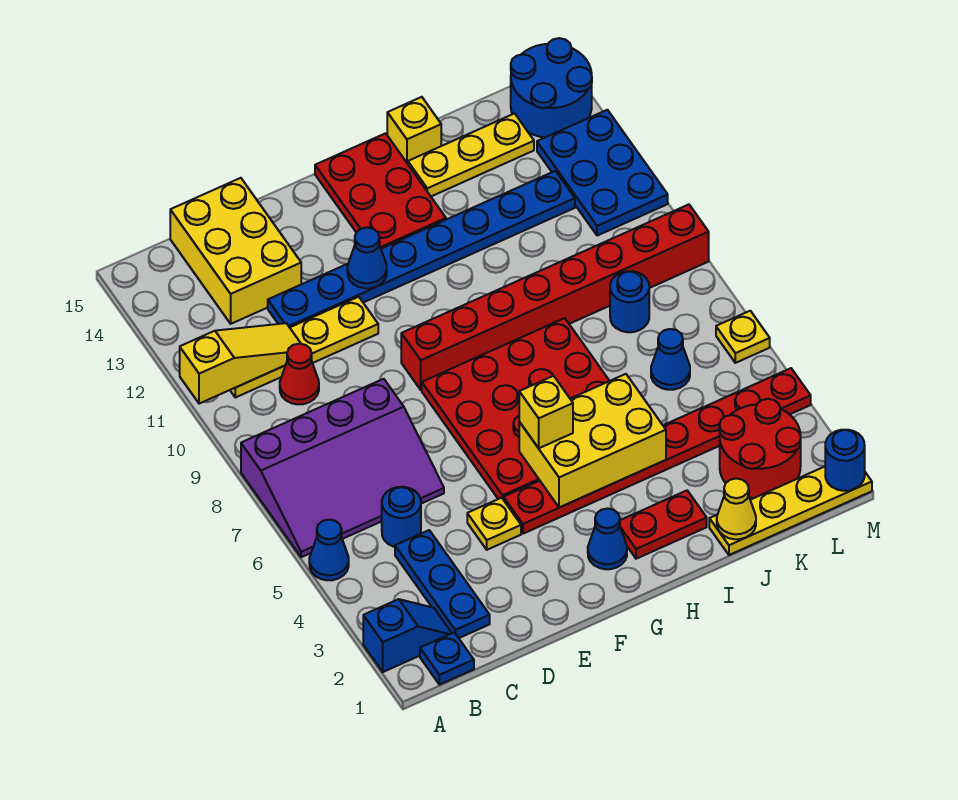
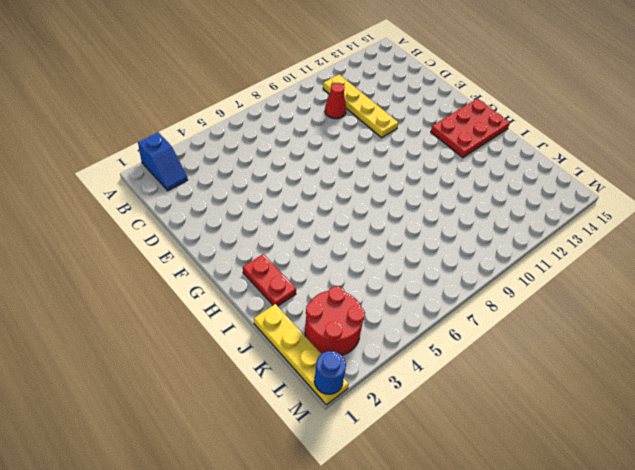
none -> blue 1x1 cone [309,520,349,580]
none -> purple 3x4 slope [241,379,444,557]
none -> blue 1x1 plate [420,633,474,685]
none -> blue 1x3 plate [395,530,490,638]

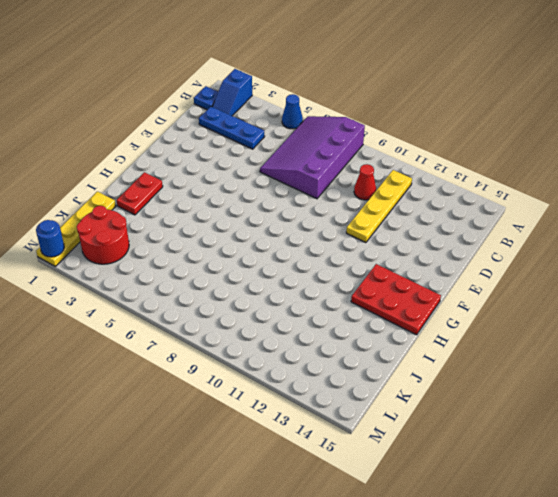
none -> blue 1x1 round brick [382,487,421,547]
none -> yellow 2x3 brick [170,178,301,324]
none -> blue 1x8 plate [268,171,575,327]
none -> yellow 1x1 plate [467,498,521,550]

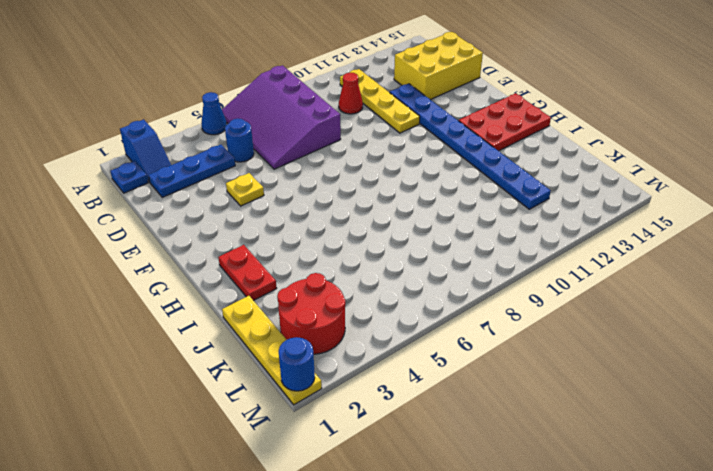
none -> red 1x8 plate [503,368,811,534]
none -> red 4x4 plate [422,318,609,499]
none -> red 1x8 brick [401,205,709,390]
none -> blue 1x1 cone [588,509,627,569]

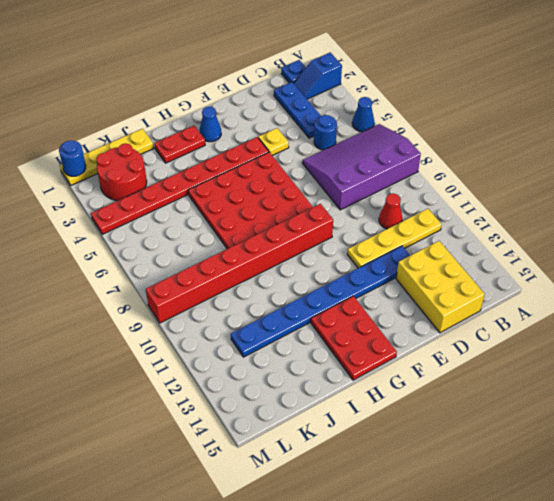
none -> yellow 1x3 plate [408,114,534,196]
none -> yellow 1x1 brick [387,97,441,164]
none -> blue 1x1 cone [651,329,690,390]
none -> blue 1x1 round brick [610,271,649,332]

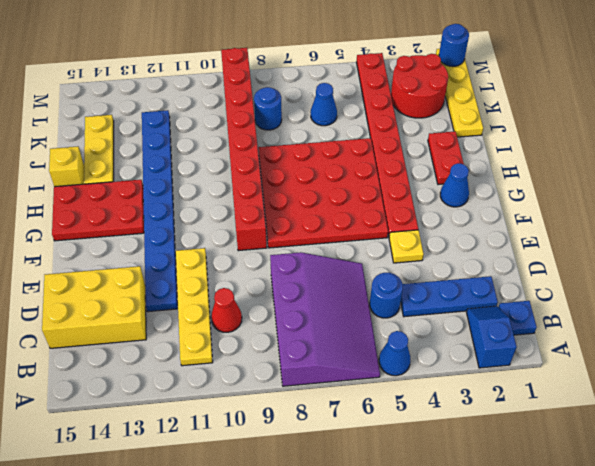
none -> blue 2x3 plate [537,110,668,236]
none -> blue 2x2 round brick [511,38,592,138]
none -> yellow 1x1 plate [716,311,770,363]
none -> yellow 1x3 slope [180,323,301,404]

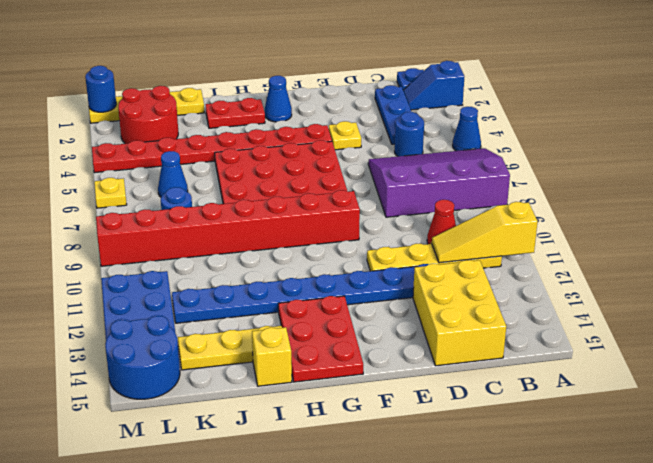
none -> blue 1x1 cone [347,228,387,288]
none -> yellow 2x3 brick [519,374,666,508]
none -> yellow 1x1 cone [717,479,756,539]
none -> yellow 1x1 brick [519,376,573,448]

